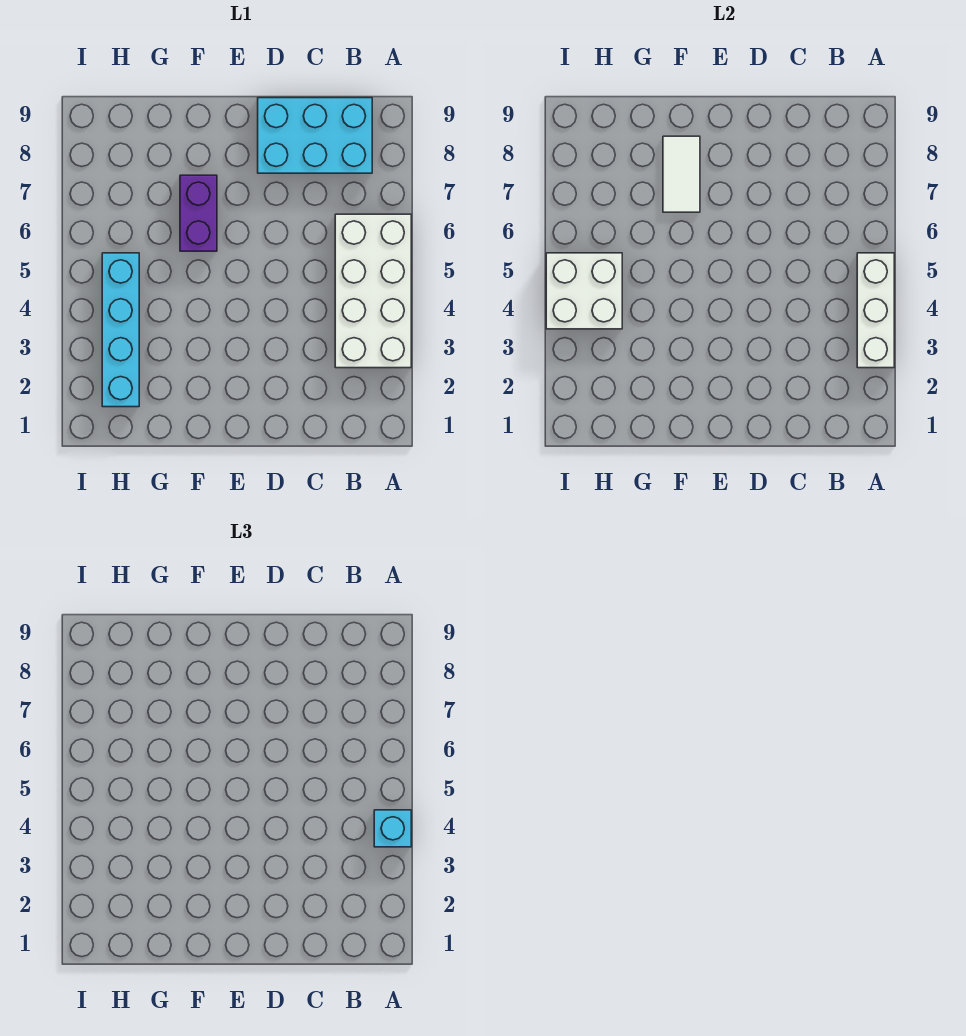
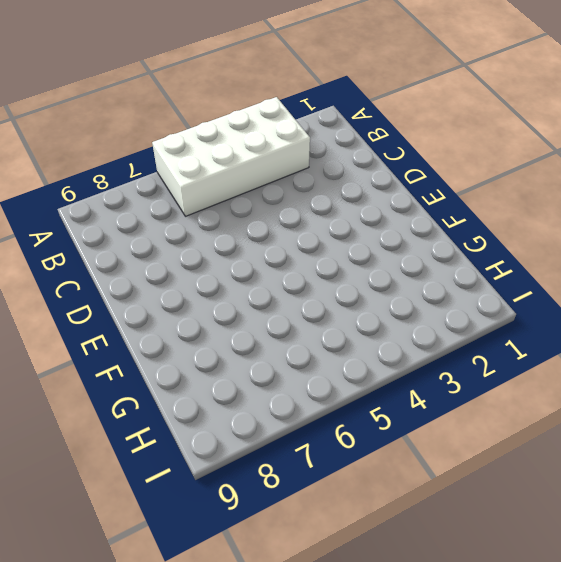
none -> cyan 2x3 brick [258,98,372,173]
none -> purple 1x2 brick [180,175,217,251]

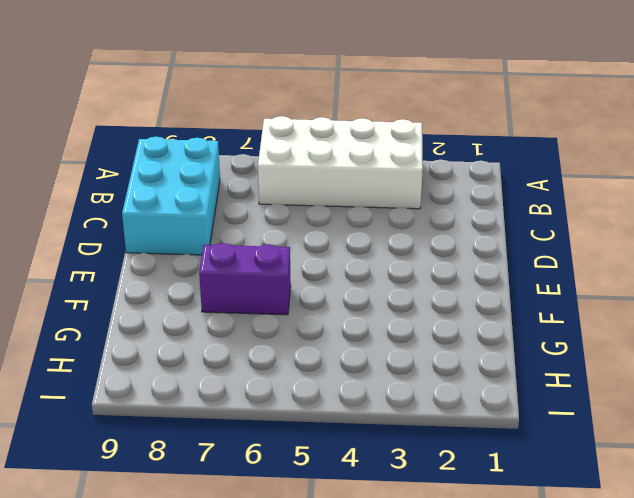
none -> cyan 1x4 brick [102,253,139,407]
none -> white 1x3 brick [857,253,894,368]

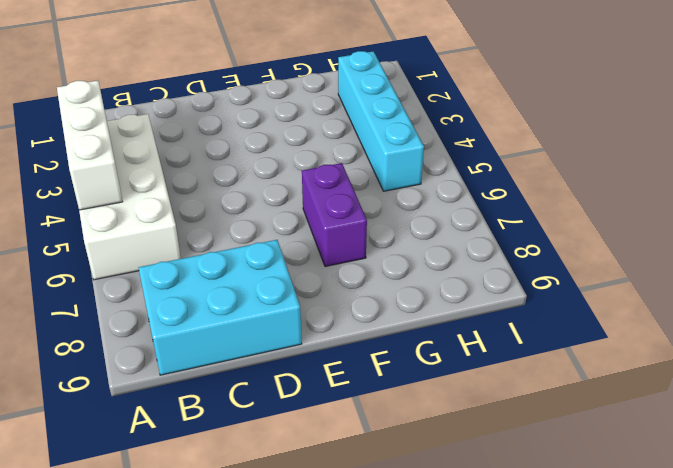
none -> white 1x2 tile [663,136,700,212]
none -> white 2x2 brick [546,253,622,329]

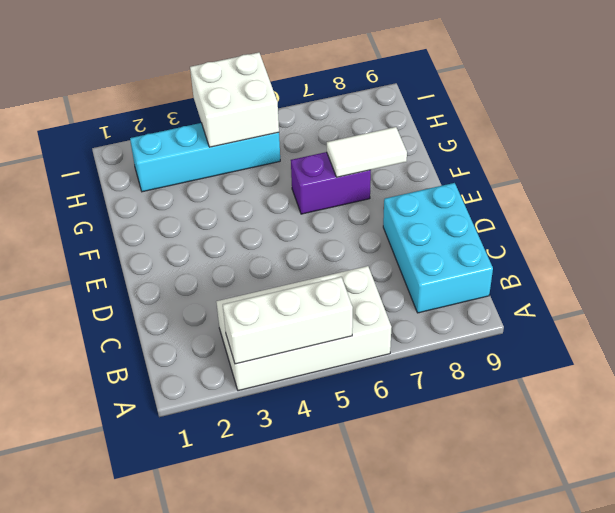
none -> cyan 1x1 brick [374,810,411,847]

